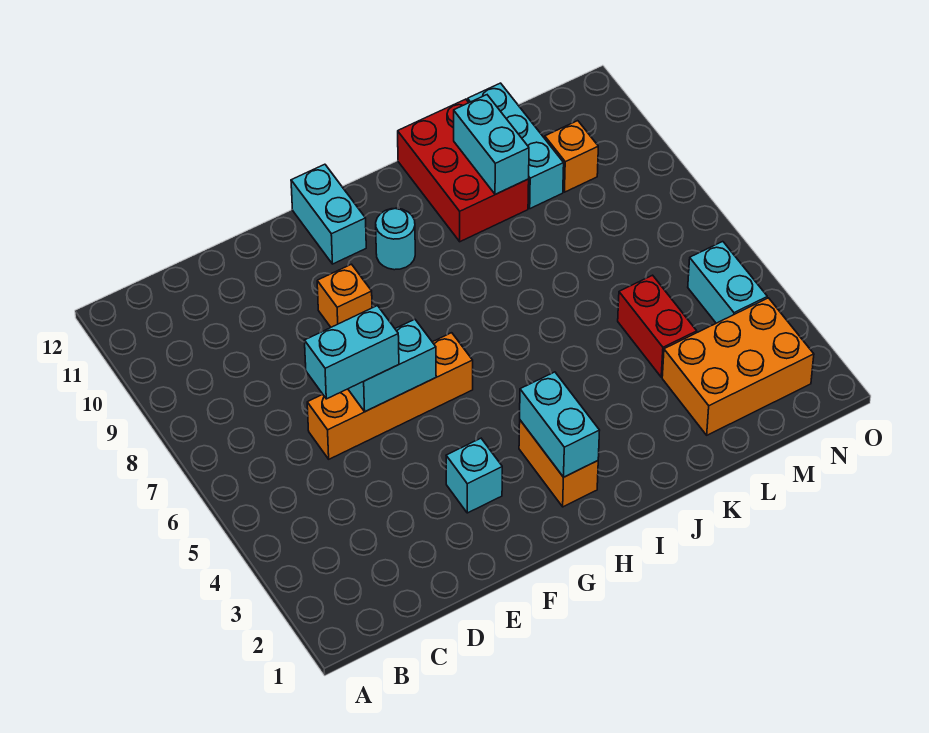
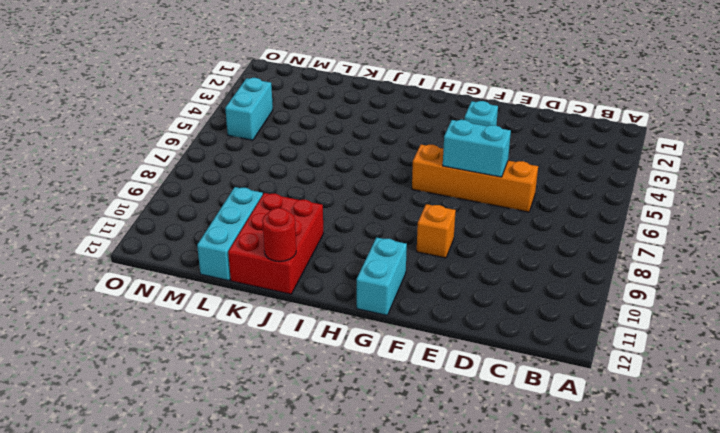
red 1x1 round brick [262,208,296,262] -> none
none -> orange 1x2 brick [519,420,598,507]
none -> cyan 1x1 round brick [376,208,415,270]
none -> orange 2x3 brick [662,298,814,435]

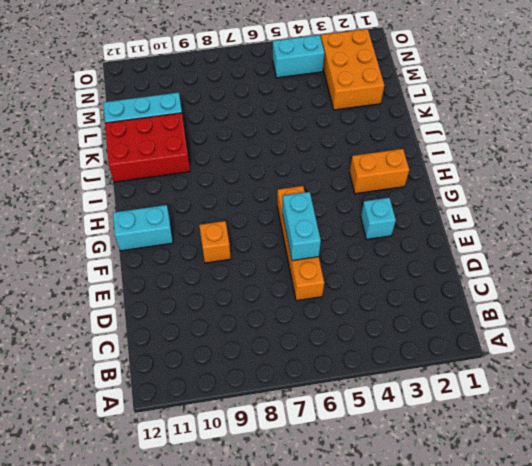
none -> cyan 1x1 round brick [376,208,415,270]
none -> red 1x2 brick [618,275,697,377]
none -> orange 1x1 brick [545,121,598,192]

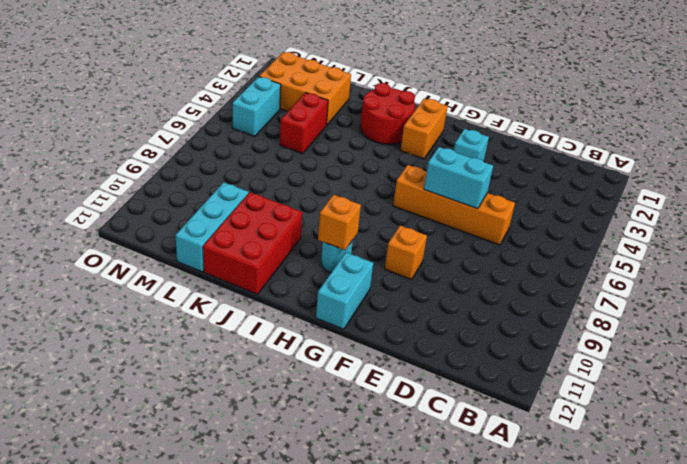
orange 1x1 brick [318,195,361,250] -> orange 1x1 brick moved to [545,121,598,192]
red 2x2 round brick [360,83,415,144] -> none
none -> cyan 1x2 brick [520,372,600,477]
none -> cyan 1x2 brick [454,95,529,194]
none -> cyan 1x2 brick [305,306,399,399]

